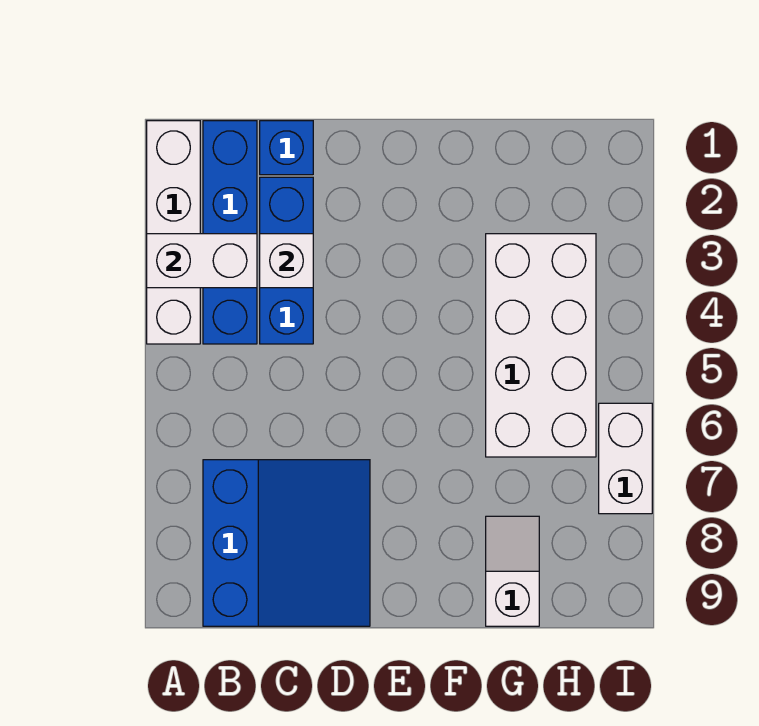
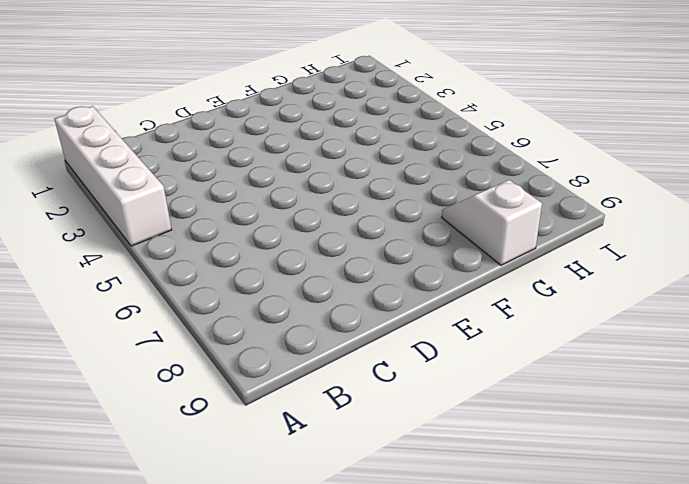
none -> blue 1x4 brick [203,121,257,344]
none -> blue 3x3 slope [203,460,370,626]

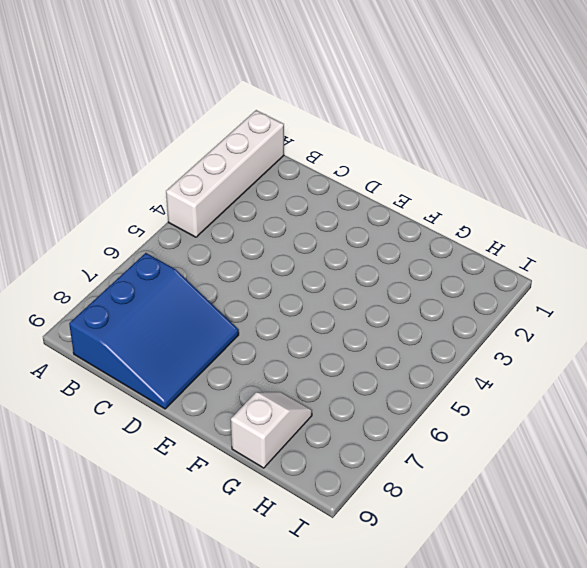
none -> blue 1x4 brick [203,121,257,344]
none -> blue 1x1 brick [260,121,313,175]

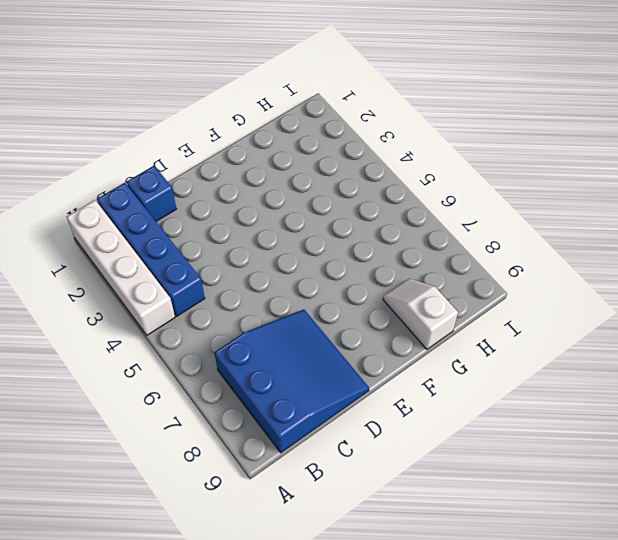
none -> blue 1x3 brick [260,177,313,344]
none -> white 2x4 brick [486,234,596,457]

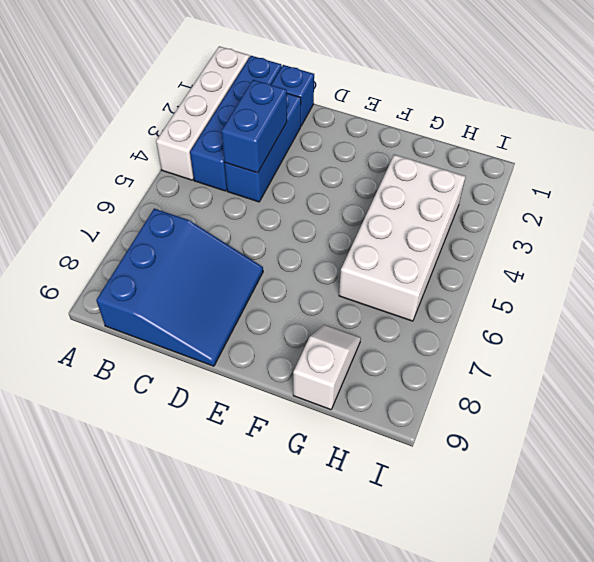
blue 1x2 brick [221,80,287,173] -> white 1x1 brick [260,234,313,288]
none -> white 1x2 brick [599,403,652,514]
none -> white 1x2 brick [147,234,257,288]

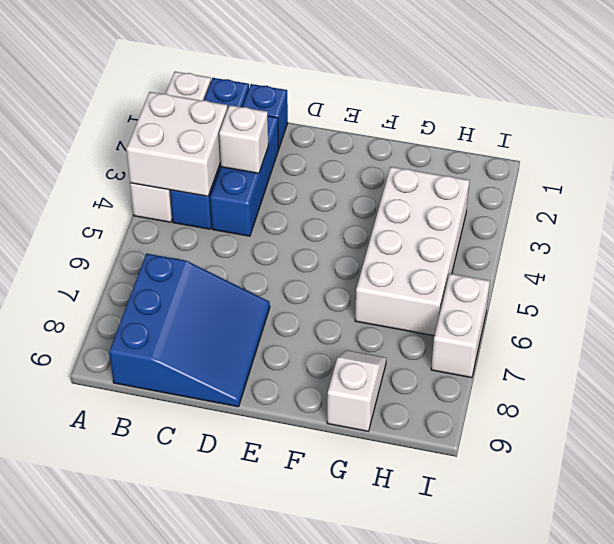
white 2x2 brick [126,92,228,196] -> white 1x2 brick [147,234,257,288]

